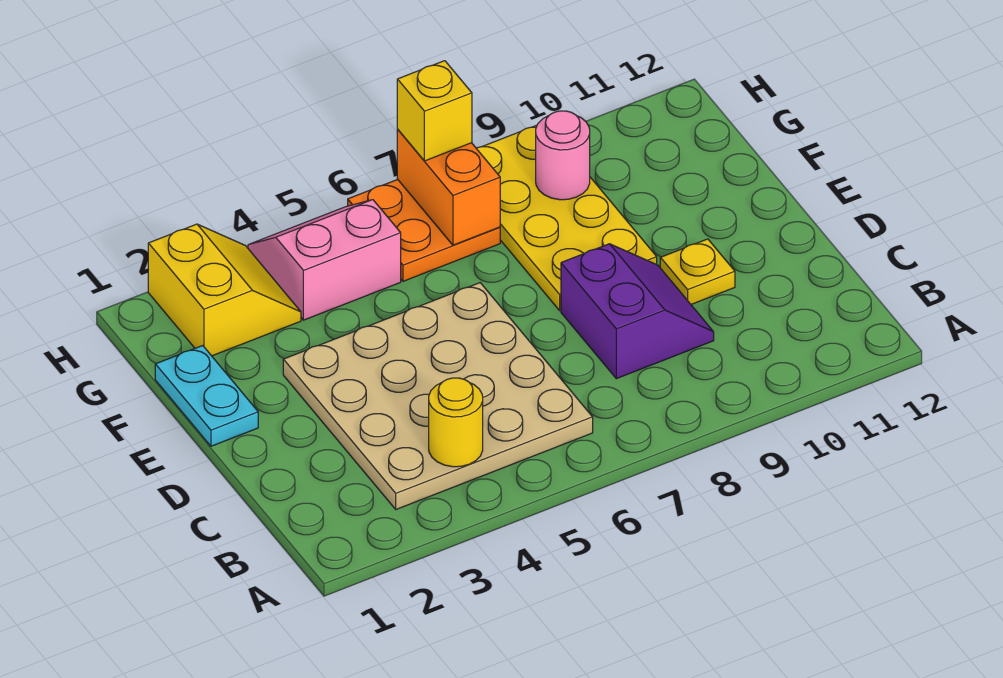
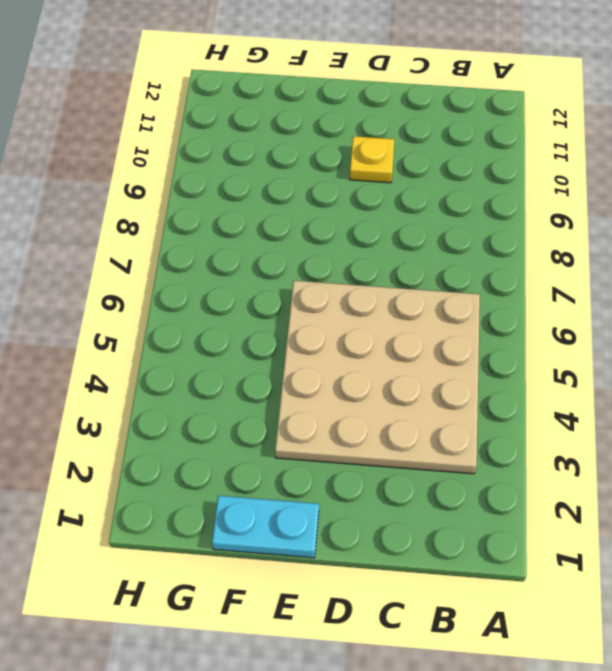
none -> purple 2x2 slope [561,244,714,379]
none -> yellow 2x4 plate [476,125,657,310]
none -> yellow 2x2 slope [148,224,301,356]

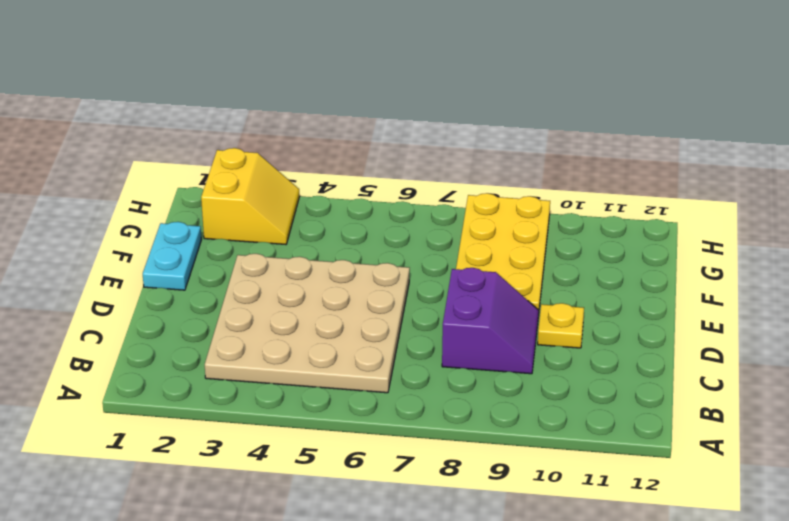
none -> pink 2x2 slope [248,200,401,320]
none -> orange 2x2 plate [348,179,500,281]
none -> yellow 1x1 round brick [429,378,483,467]

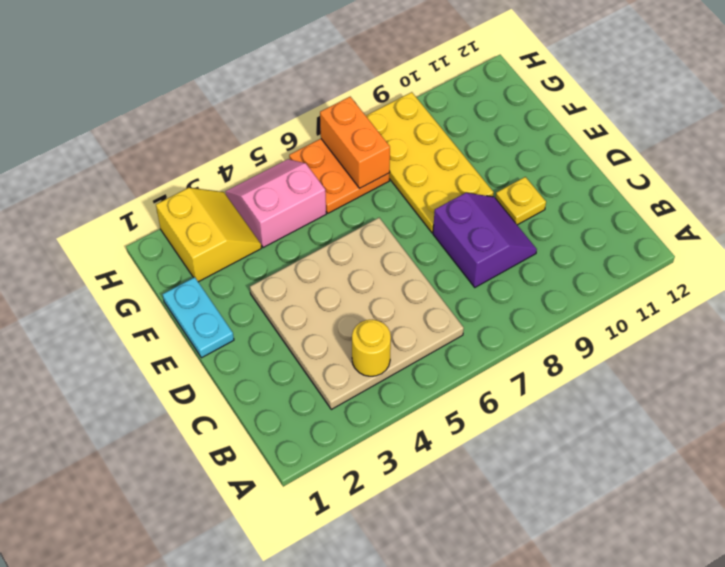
none -> pink 1x1 round brick [536,111,590,200]
none -> yellow 1x1 brick [397,61,472,161]

